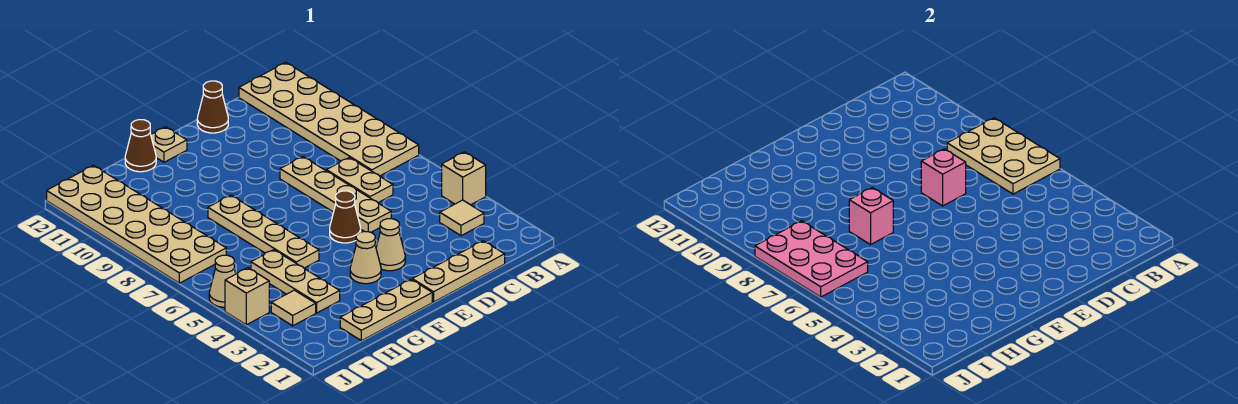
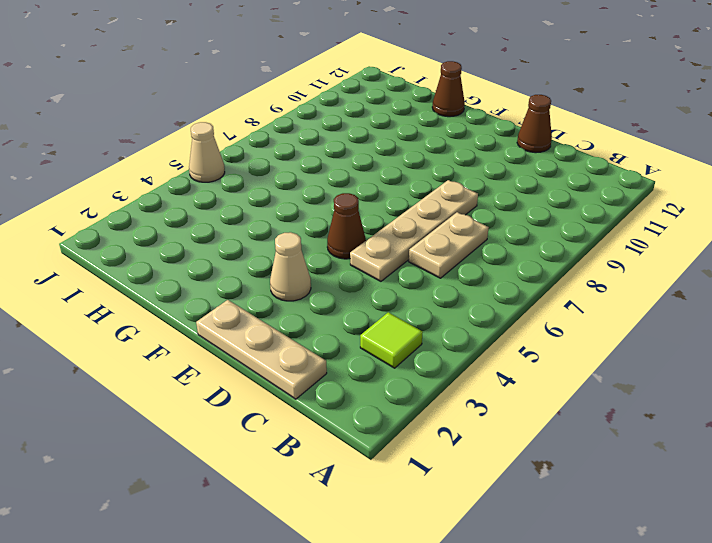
lime 1x1 tile [360,312,423,368] -> tan 1x1 tile [440,200,484,236]
none -> tan 1x1 brick [442,152,486,205]
none -> tan 2x6 plate [239,63,419,176]
none -> tan 1x3 plate [340,279,432,341]

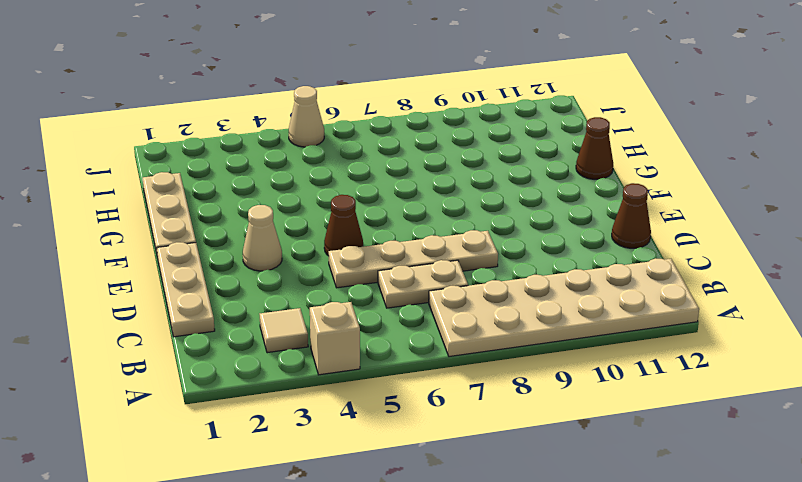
none -> tan 1x1 cone [350,232,381,284]
none -> tan 1x1 plate [151,127,187,162]
none -> tan 1x4 plate [208,195,319,268]

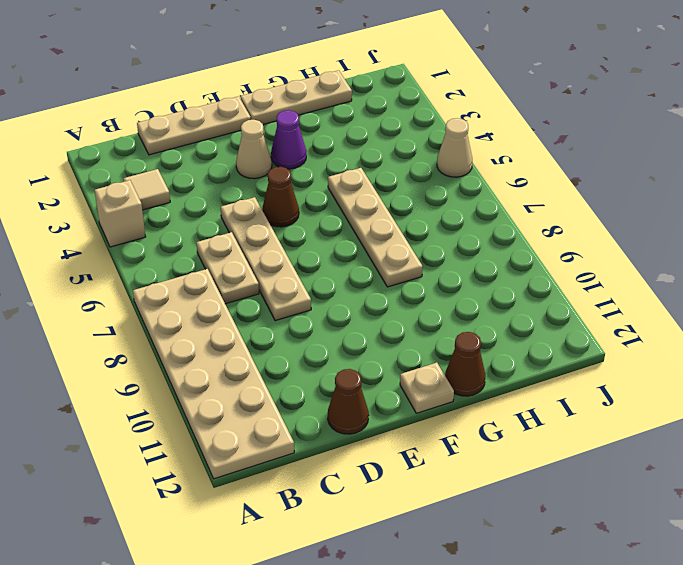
purple 1x1 cone [271,110,306,169] -> tan 1x1 cone [350,232,381,284]
none -> tan 1x3 plate [251,250,340,313]
none -> tan 1x1 tile [271,290,316,326]
none -> tan 2x6 plate [47,165,226,283]

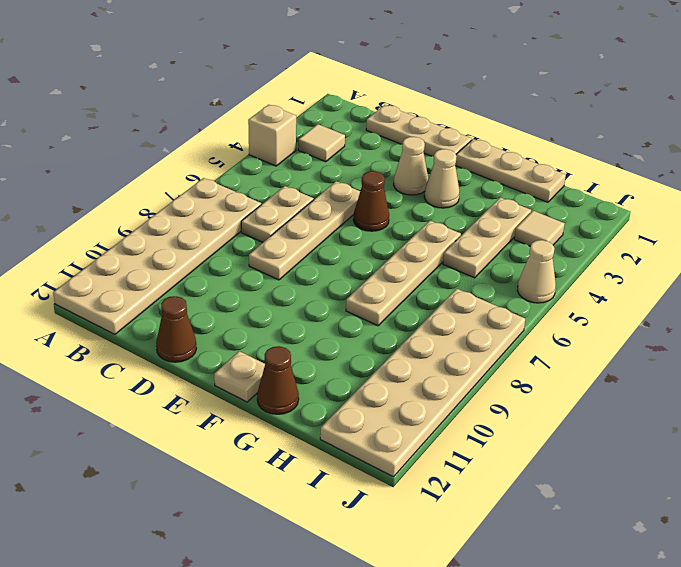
none -> tan 1x1 brick [225,268,269,325]
none -> tan 2x3 plate [947,118,1060,194]
none -> pink 1x1 brick [921,149,966,206]

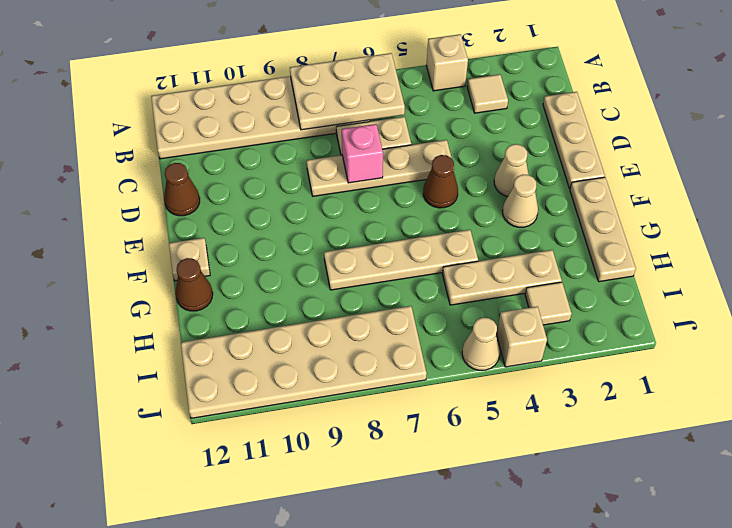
none -> pink 1x1 brick [849,188,893,245]
none -> pink 2x3 plate [755,221,868,297]

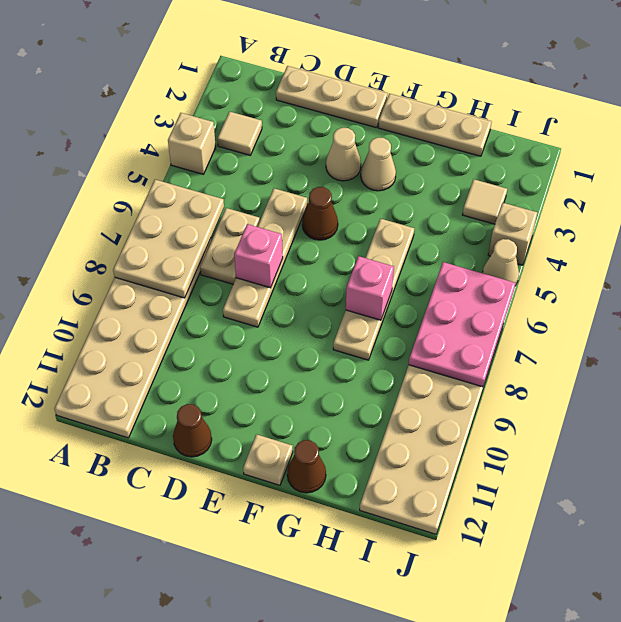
none -> tan 1x3 plate [251,250,340,313]

